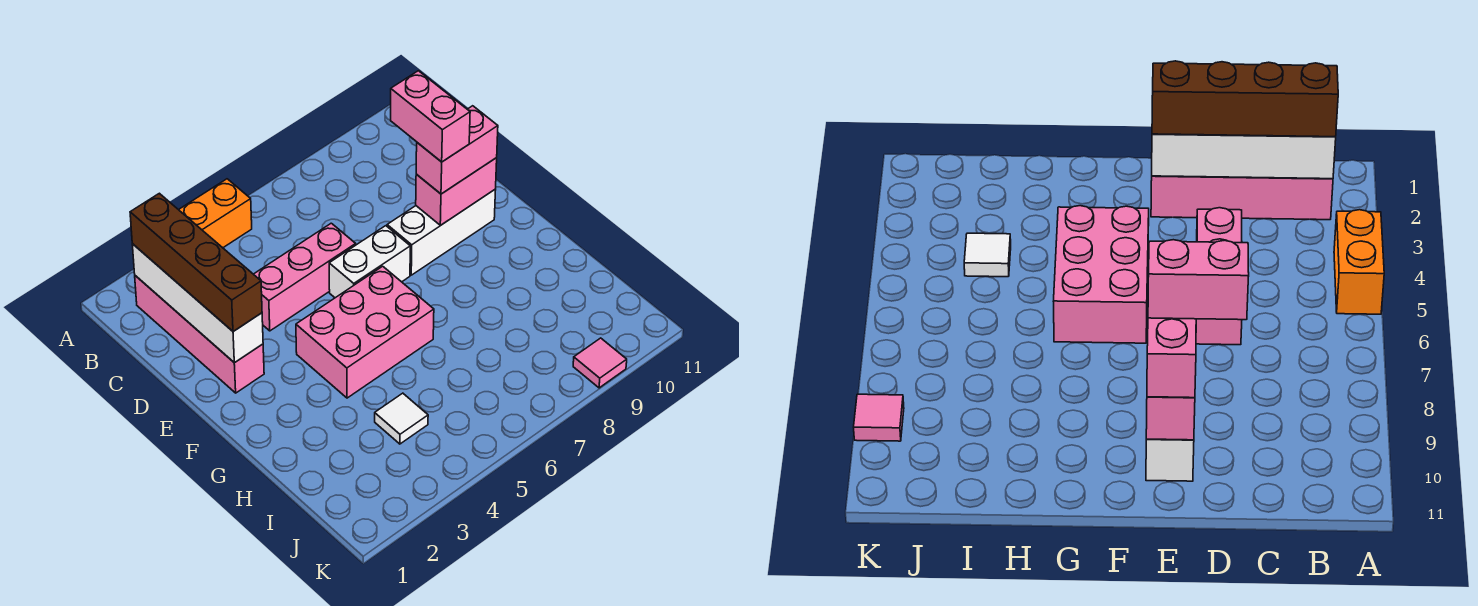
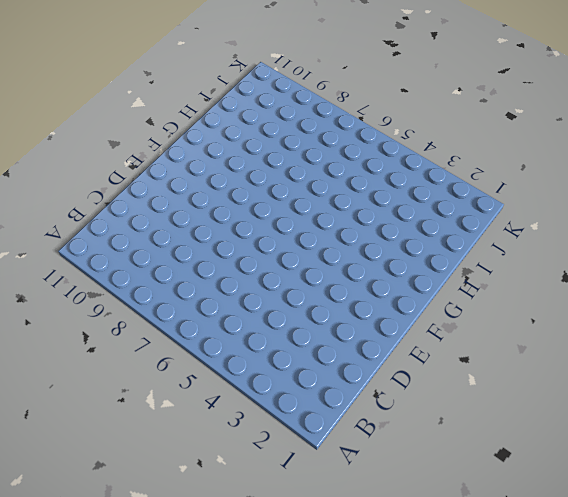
none -> orange 1x2 brick [179,179,252,248]
none -> pink 1x4 brick [135,276,264,393]
none -> pink 1x3 brick [254,223,356,331]

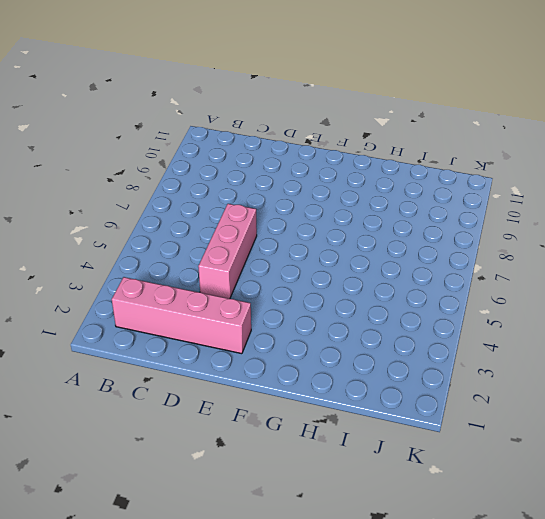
none -> orange 1x2 brick [179,179,252,248]
none -> white 1x2 brick [329,226,410,298]
none -> white 1x3 brick [387,189,496,275]

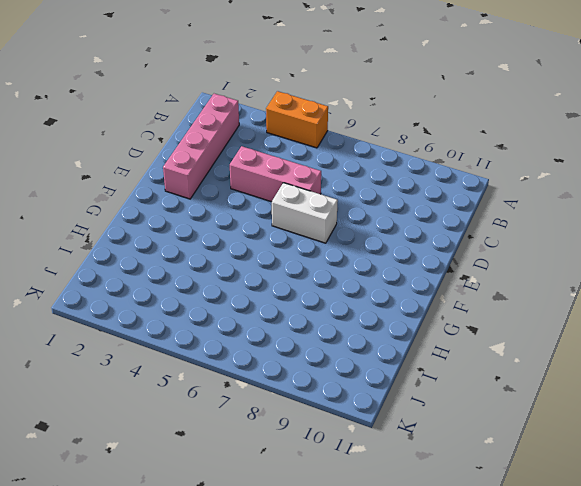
none -> white 1x3 brick [387,189,496,275]
none -> pink 2x3 brick [296,266,434,398]
none -> white 1x1 tile [375,393,428,444]

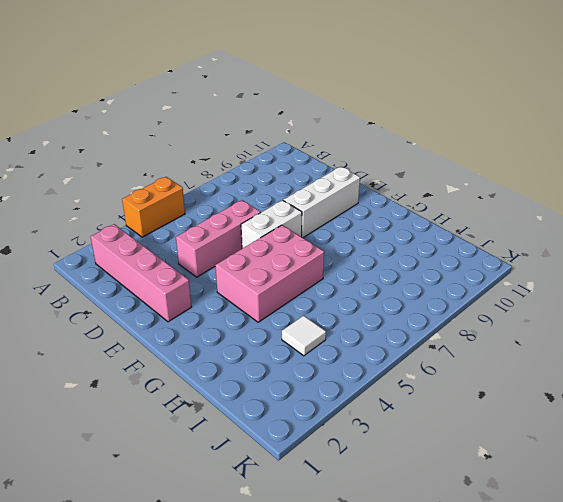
none -> pink 1x1 tile [573,338,627,388]
none -> white 1x4 brick [132,244,263,363]
none -> pink 1x2 brick [416,158,497,225]

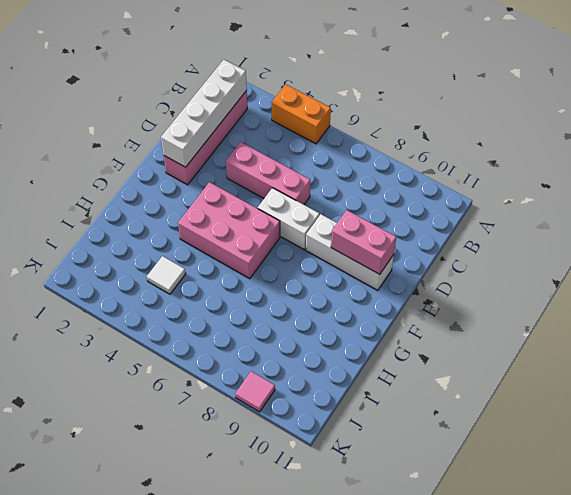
none -> brown 1x4 brick [130,193,262,331]
none -> pink 1x2 brick [416,106,498,194]
none -> pink 1x2 brick [391,71,470,162]

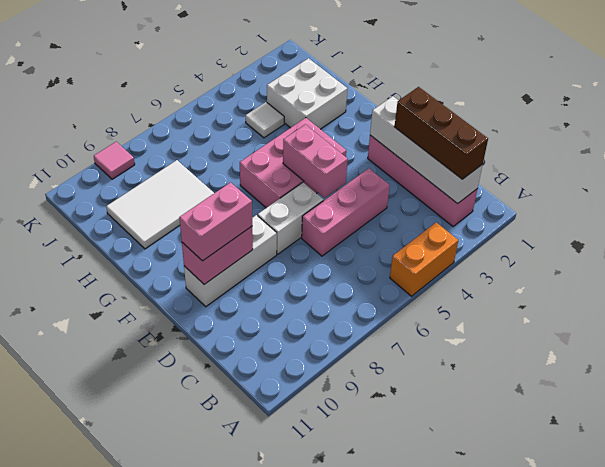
brown 1x3 brick [394,87,488,179] -> brown 1x4 brick [130,193,262,331]
pink 1x2 brick [283,125,348,198] -> pink 1x2 brick moved to [391,71,470,162]
white 2x2 brick [267,58,347,129] -> none
white 2x3 tile [106,160,214,249] -> none

